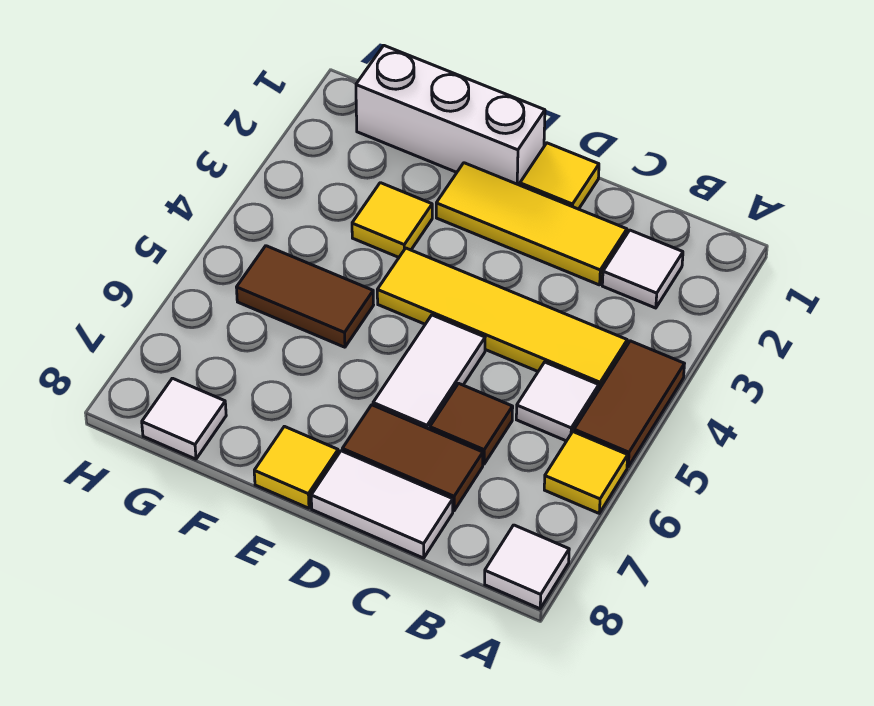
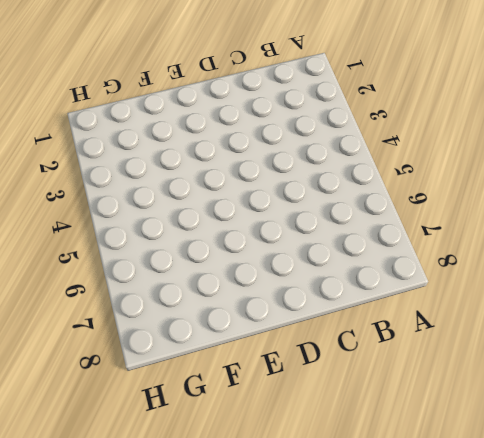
none -> brown 1x2 tile [574,341,684,467]
none -> yellow 1x1 tile [544,432,628,513]
none -> white 1x1 tile [485,525,569,609]

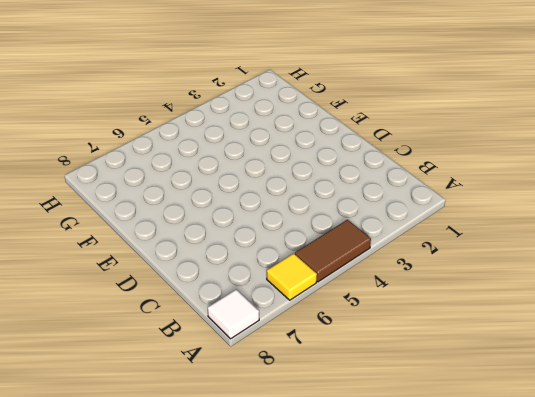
none -> white 1x1 tile [602,230,683,308]
none -> yellow 1x4 tile [377,248,627,389]
none -> white 1x1 tile [516,362,599,441]

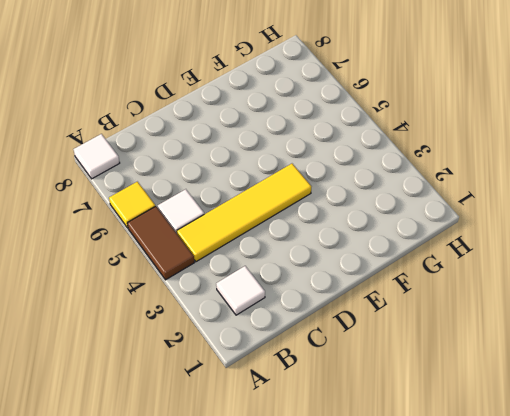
none -> yellow 1x3 tile [436,163,627,285]
none -> brown 1x1 tile [430,383,513,464]
none -> brown 1x2 tile [342,405,483,511]

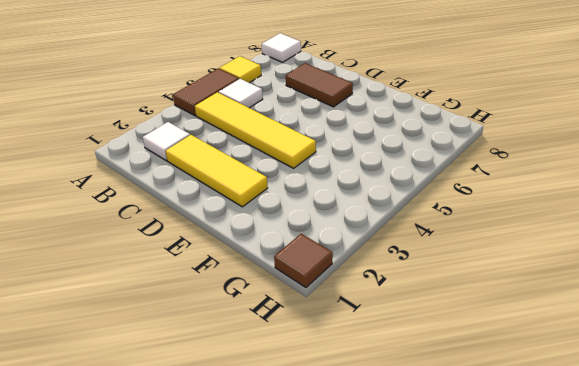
brown 1x1 tile [274,234,333,288] -> brown 1x1 tile moved to [430,383,513,464]
none -> white 1x2 tile [311,451,453,558]
none -> yellow 1x1 tile [520,143,599,209]
none -> white 1x2 tile [373,315,485,429]

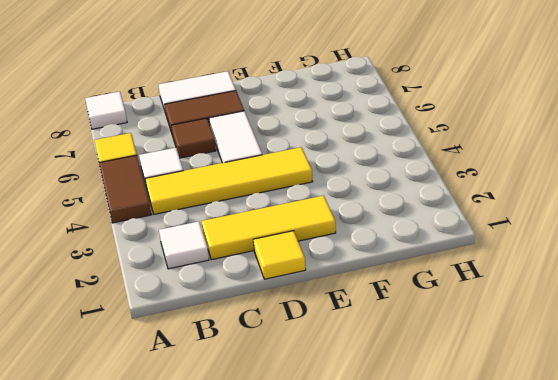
none -> white 1x3 brick [356,46,545,185]
none -> yellow 1x1 tile [254,426,338,508]
none -> yellow 1x1 tile [352,183,432,257]

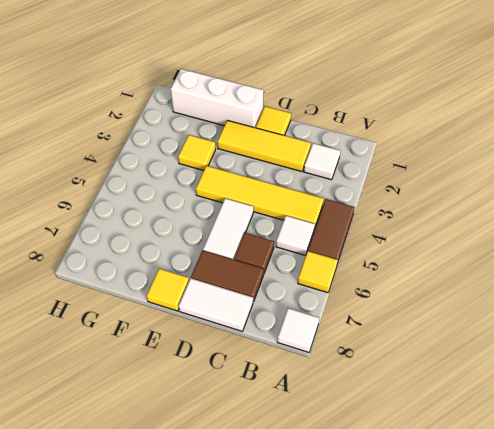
none -> brown 1x2 tile [236,246,373,347]
none -> white 1x1 tile [142,378,226,459]

